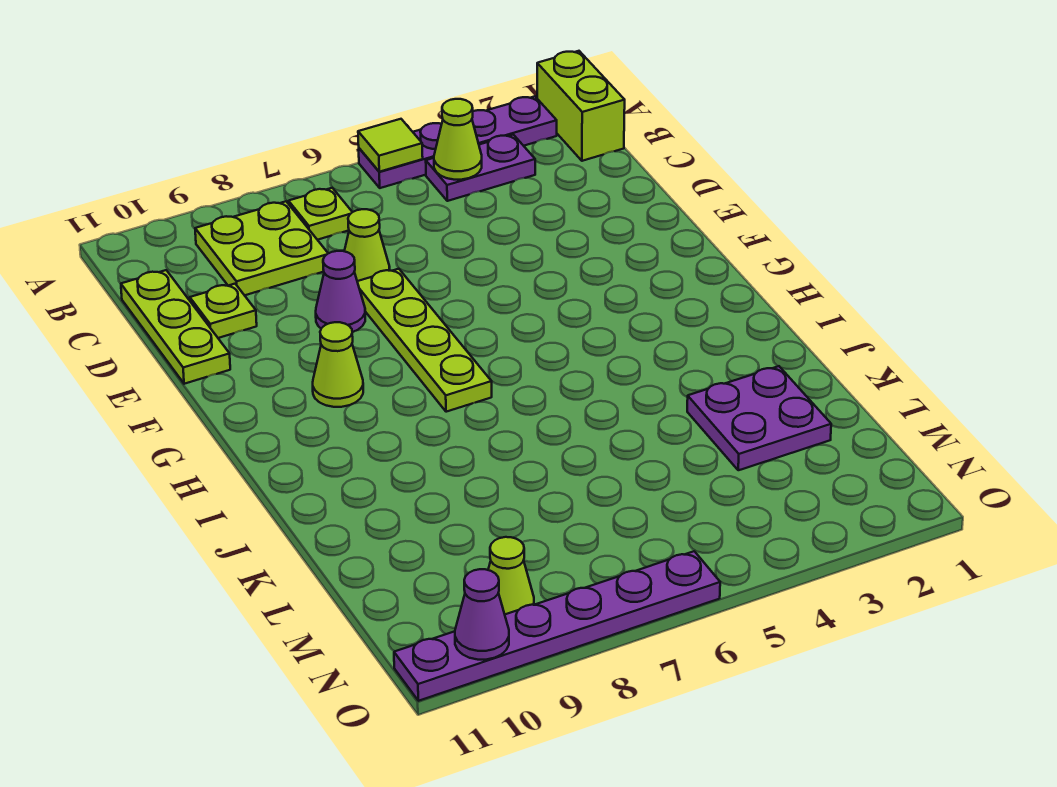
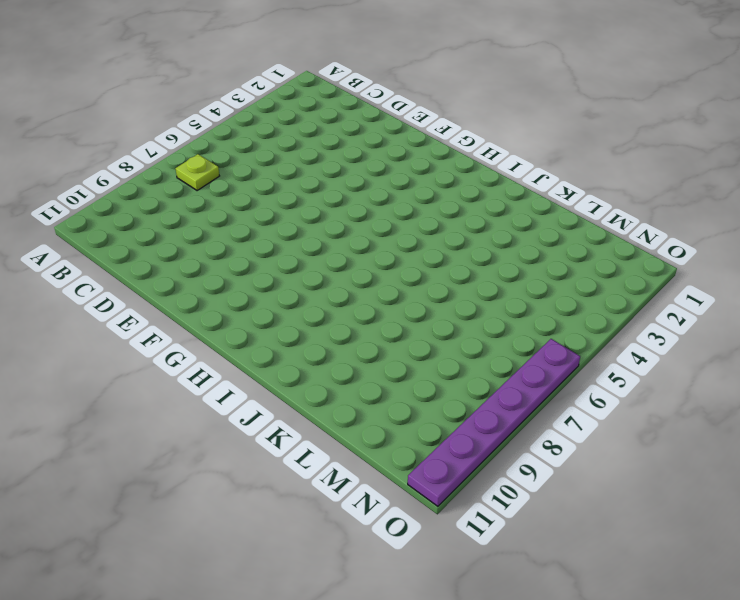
none -> lime 1x2 brick [537,51,625,161]
none -> purple 1x4 plate [359,96,557,188]
none -> purple 1x2 plate [426,135,535,201]

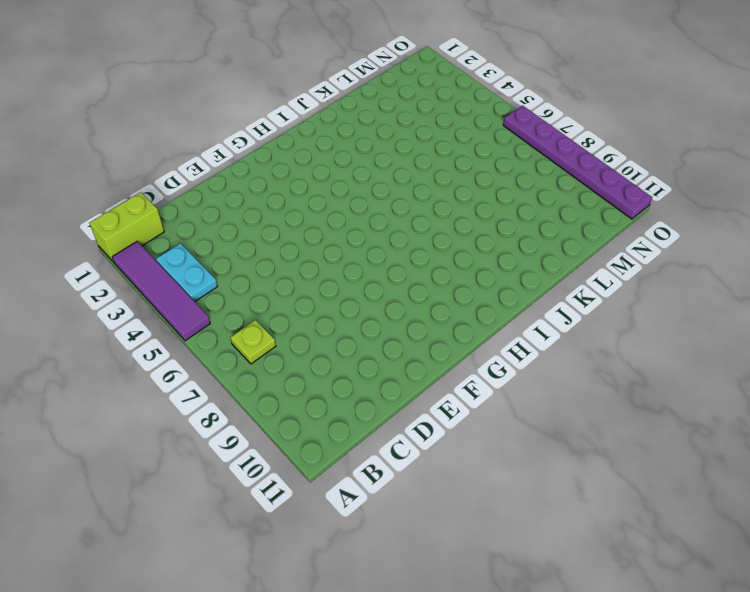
purple 1x4 tile [112,242,210,341] -> purple 1x4 plate [359,96,557,188]
cyan 1x2 plate [156,243,218,302] -> purple 1x2 plate [426,135,535,201]
none -> lime 2x2 plate [195,201,328,295]
none -> lime 1x3 plate [121,270,230,384]
none -> lime 1x1 cone [345,209,390,281]

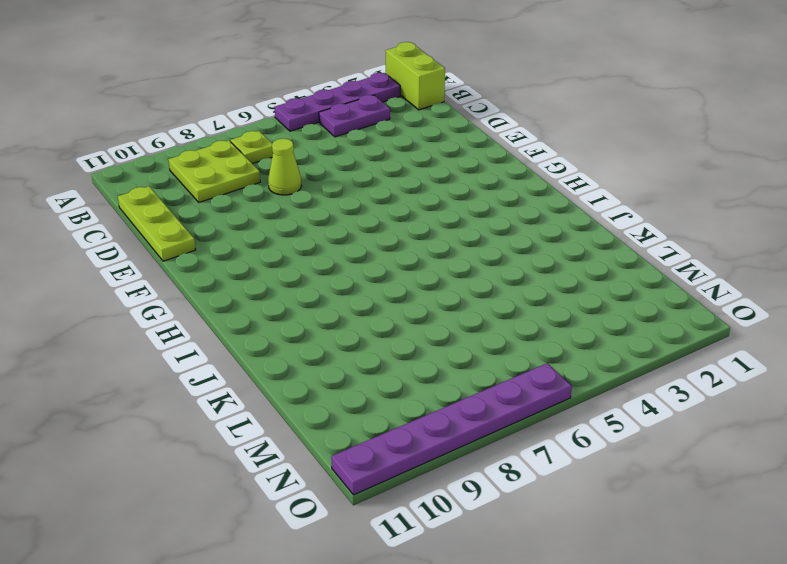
none -> lime 1x1 plate [190,284,257,338]
none -> lime 1x4 plate [357,269,492,412]
none -> purple 1x1 cone [316,251,365,332]

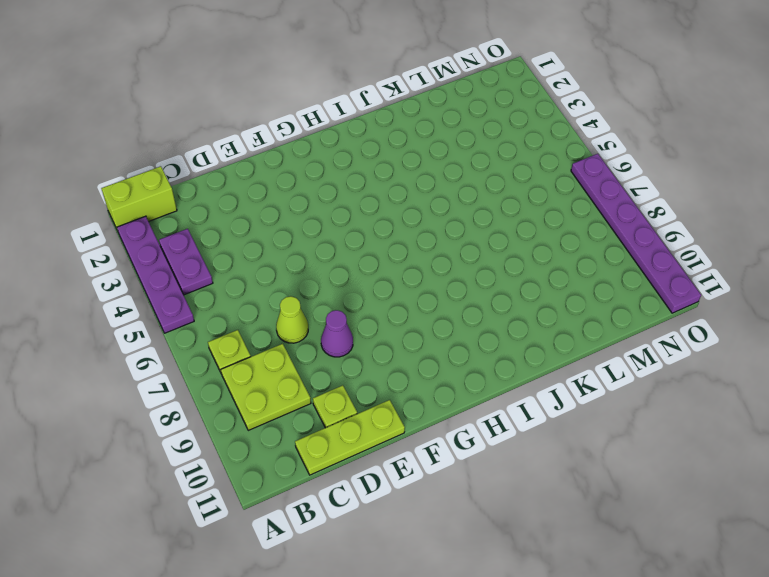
none -> lime 1x4 plate [357,269,492,412]
none -> lime 1x1 cone [313,322,363,407]
none -> purple 2x2 plate [687,366,831,470]

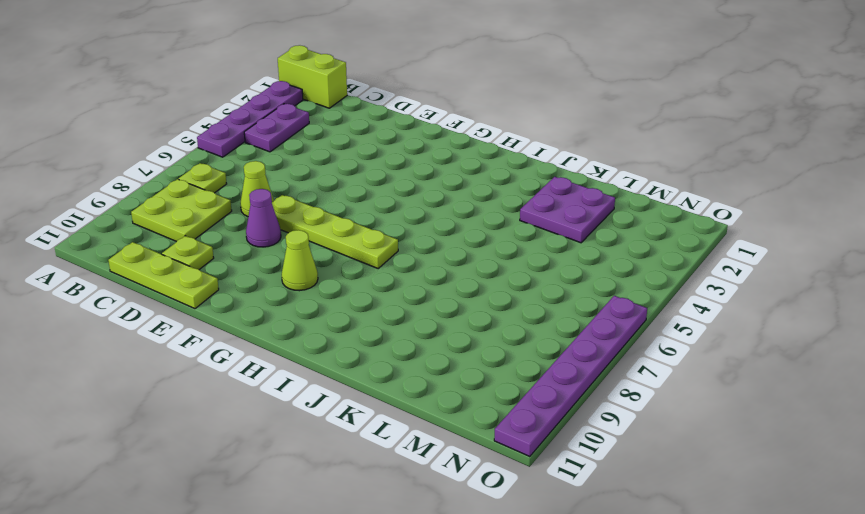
none -> lime 1x1 cone [488,537,534,614]
none -> lime 1x1 tile [358,119,423,172]
none -> lime 1x1 cone [434,99,482,180]

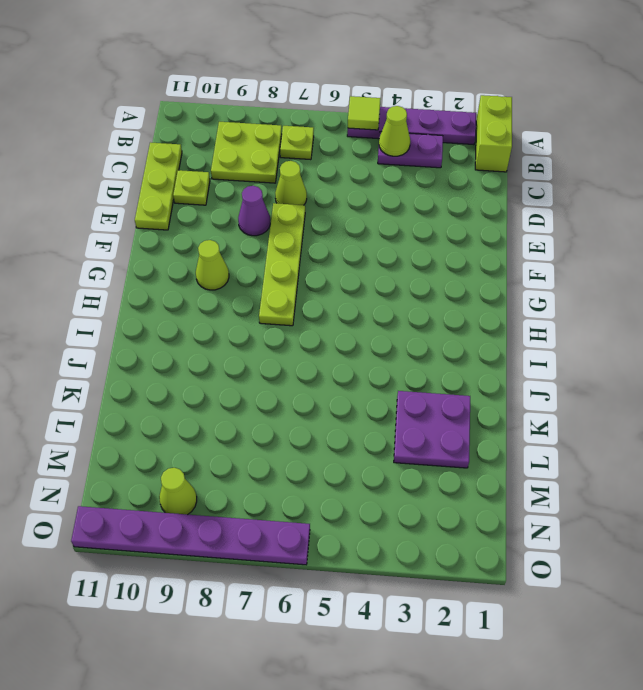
none -> purple 1x1 cone [455,569,509,660]

